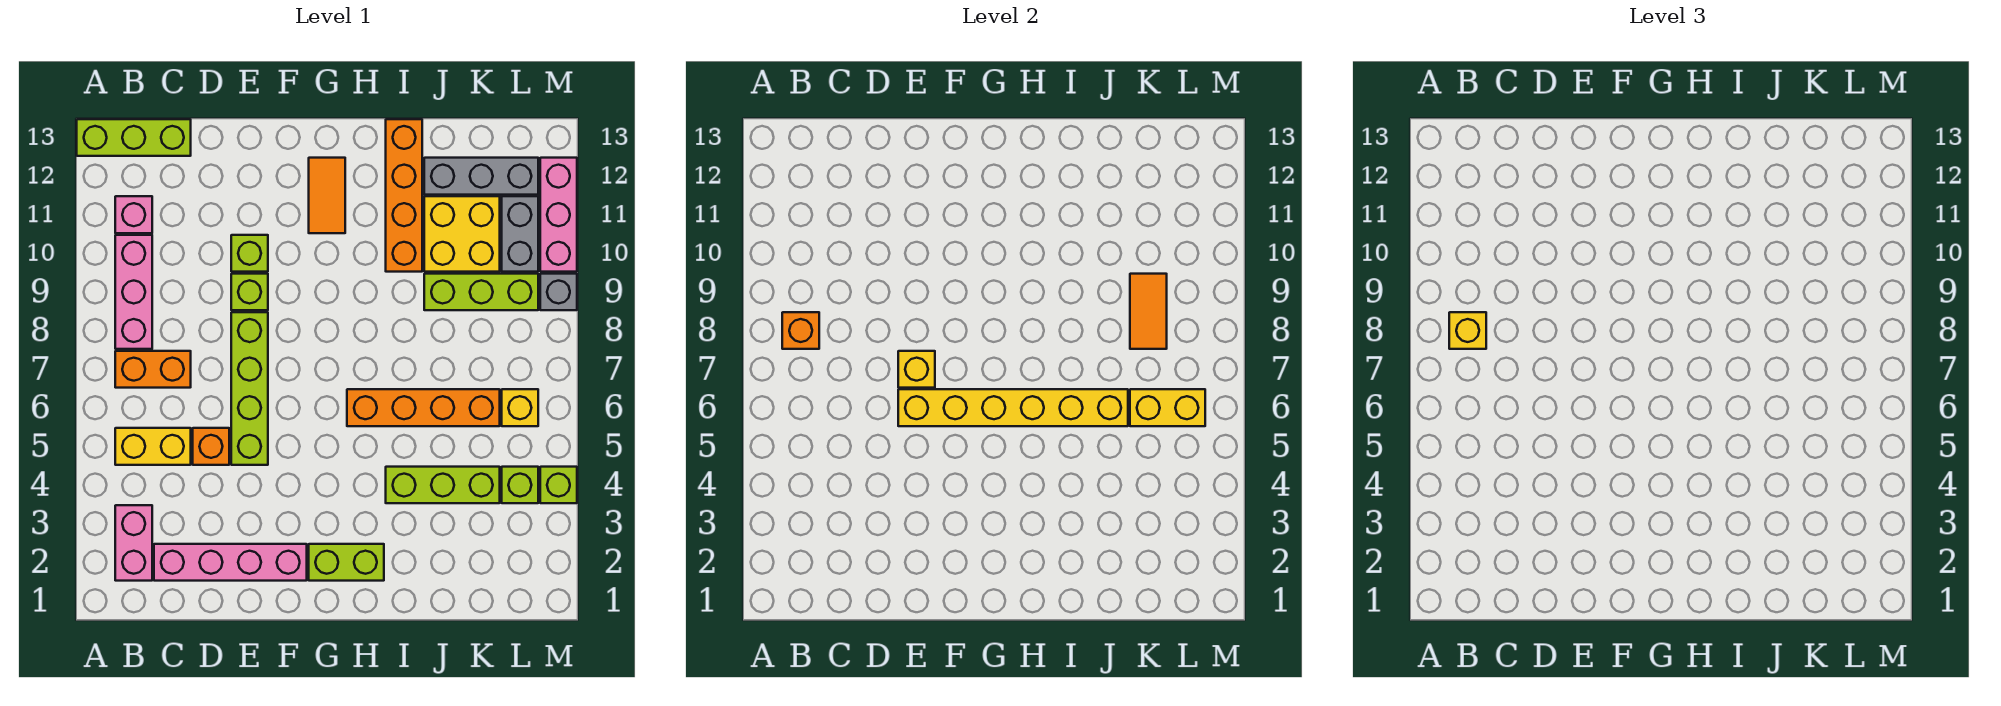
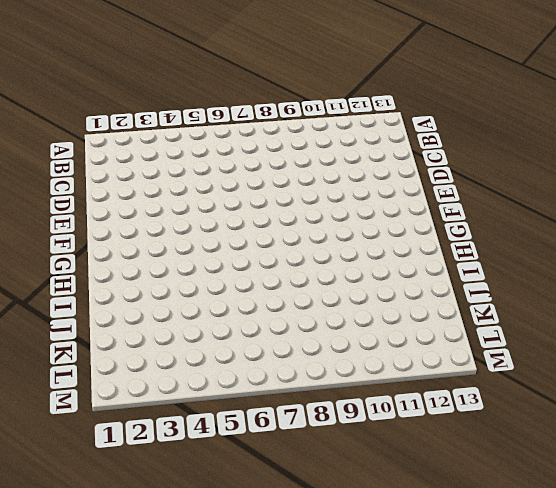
none -> lime 1x3 brick [77,119,191,156]
none -> pink 1x2 brick [115,505,152,581]
none -> yellow 1x2 brick [115,428,191,465]
none -> orange 1x2 brick [115,351,191,388]

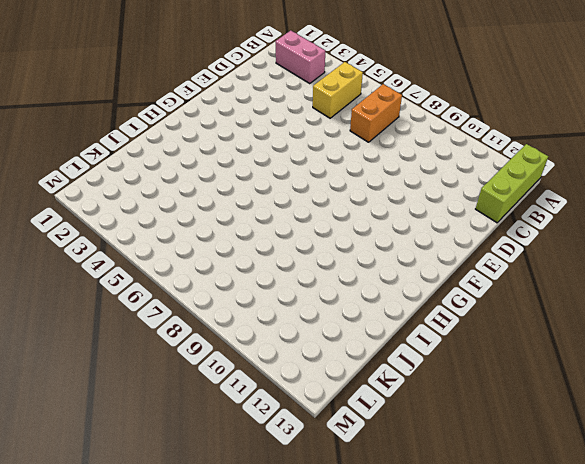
none -> pink 1x3 brick [115,235,152,349]
none -> pink 1x1 brick [115,196,152,233]
none -> pink 1x4 brick [154,544,307,581]
none -> orange 1x1 brick [193,428,229,465]

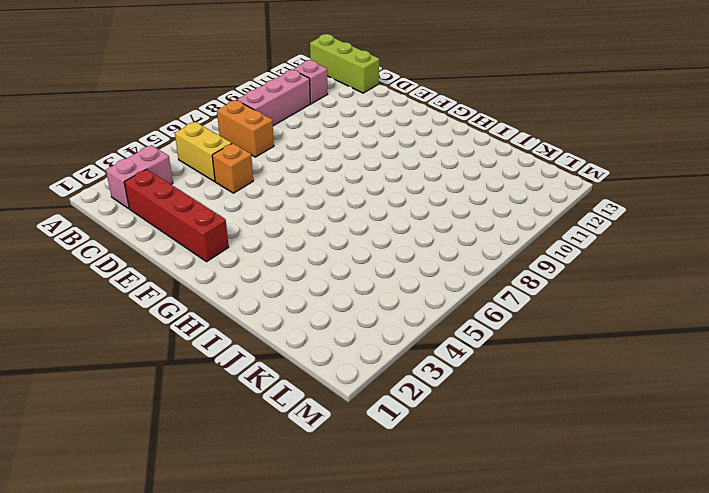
red 1x4 brick [124,169,229,262] -> pink 1x4 brick [154,544,307,581]
none -> lime 1x4 brick [231,312,268,465]
none -> lime 1x1 brick [231,274,268,310]
none -> lime 1x1 brick [231,235,268,272]
none -> lime 1x2 brick [309,544,384,581]

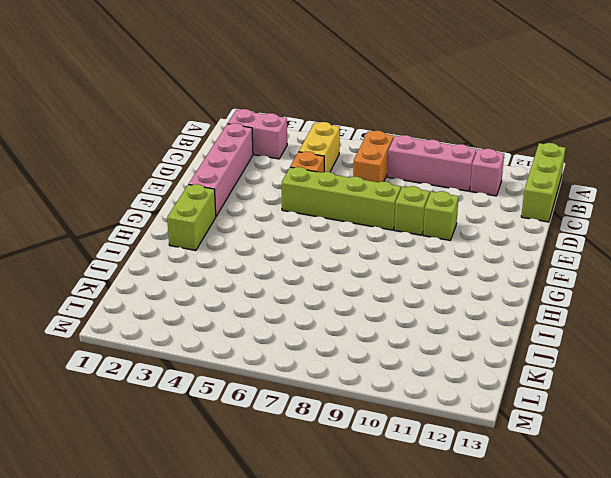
none -> orange 1x2 tile [309,158,345,233]
none -> orange 1x4 brick [347,389,500,426]
none -> lime 1x3 brick [386,467,500,503]
none -> orange 1x4 brick [386,119,422,272]

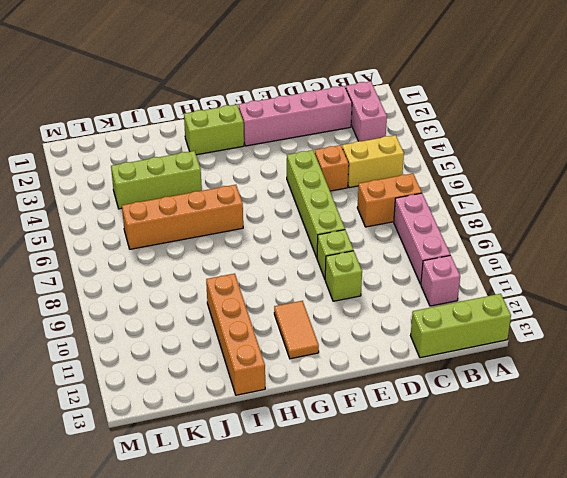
none -> lime 1x3 brick [424,274,538,310]
none -> yellow 2x2 brick [424,196,500,272]
none -> grey 1x3 brick [424,158,538,195]
none -> lime 1x1 brick [502,467,538,503]

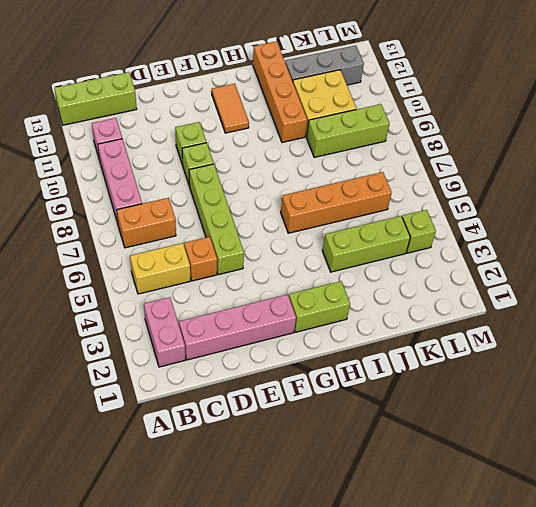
none -> yellow 1x1 brick [502,389,538,426]
none -> grey 1x2 brick [502,196,538,272]
none -> lime 1x1 brick [540,467,577,503]
none -> grey 1x1 brick [540,274,577,310]

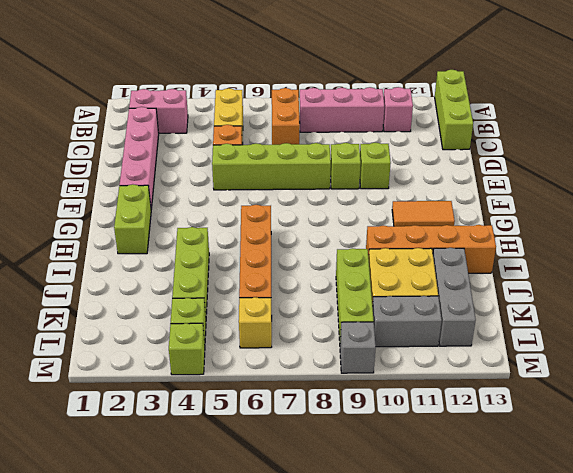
none -> pink 1x3 brick [540,158,577,272]
none -> orange 1x1 brick [782,312,819,349]
none -> yellow 1x6 brick [898,389,1128,426]
none -> yellow 1x1 brick [898,351,935,388]

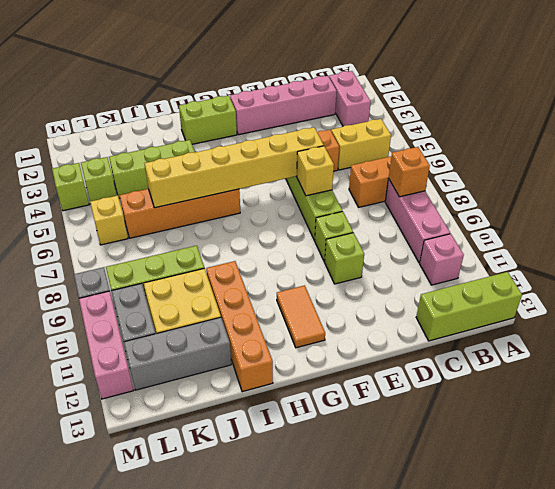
none -> yellow 1x2 brick [1130,389,1205,426]
none -> orange 1x2 tile [1130,274,1167,349]
none -> yellow 1x1 brick [1449,312,1486,349]

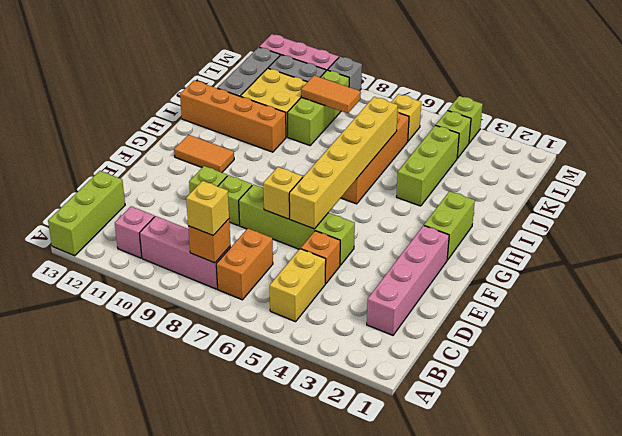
none -> pink 1x2 brick [115,505,152,581]
none -> yellow 1x2 brick [1130,389,1205,426]

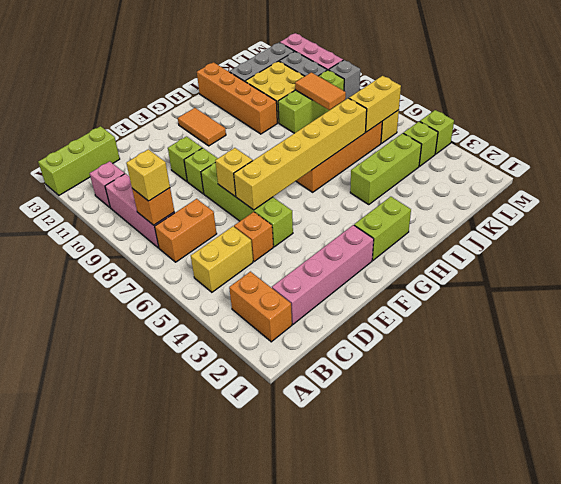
orange 1x2 brick [229,272,292,342] -> pink 1x2 brick [115,505,152,581]

